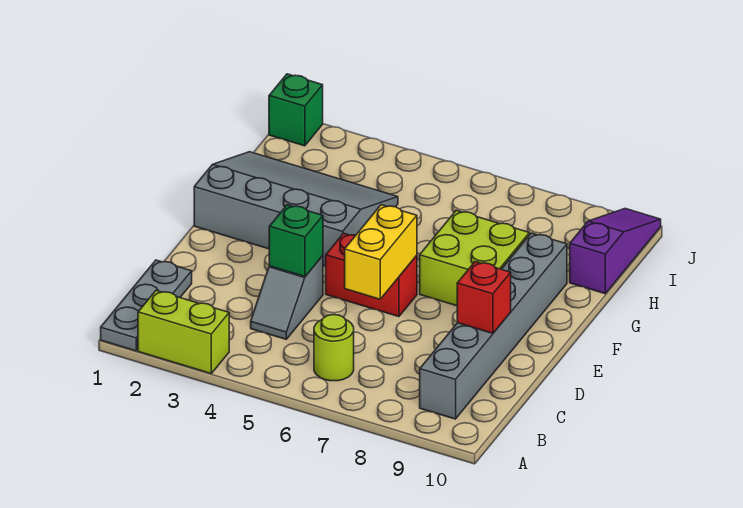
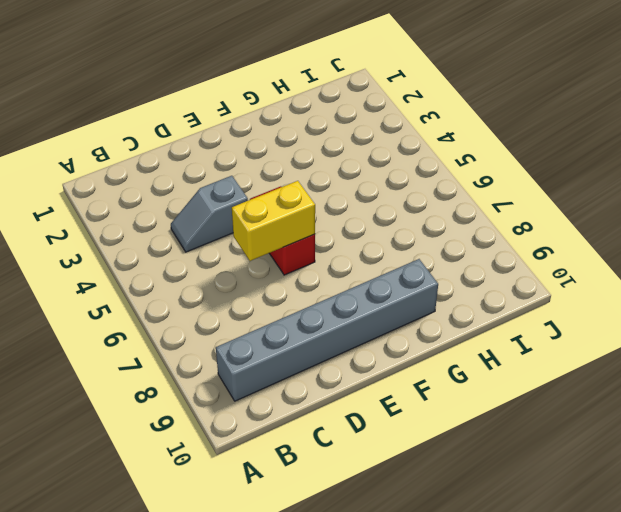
none -> grey 1x3 plate [101,260,192,351]
none -> lime 1x2 brick [138,290,229,374]
none -> lime 1x1 round brick [314,315,354,381]

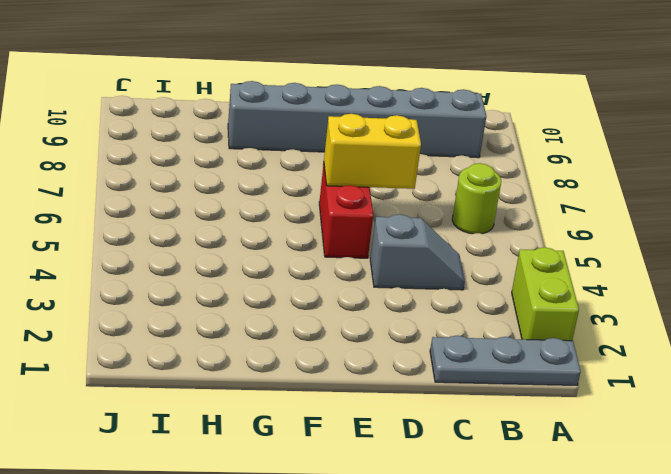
none -> grey 3x4 slope [194,152,398,266]
none -> lime 2x2 brick [420,210,529,306]
none -> purple 1x3 slope [570,209,661,294]

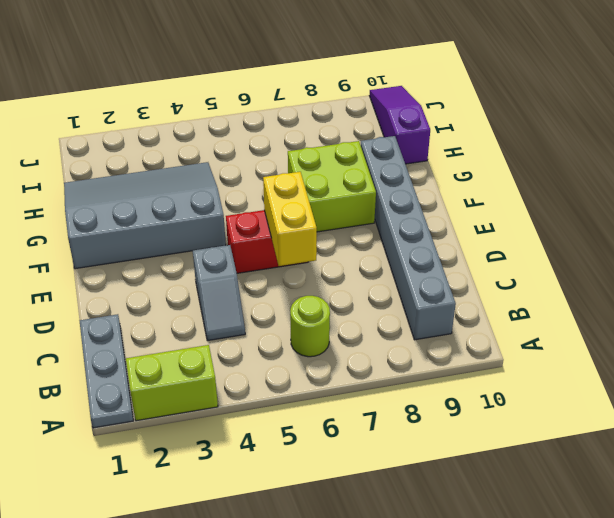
none -> green 1x1 brick [269,74,323,146]
none -> green 1x1 brick [269,205,323,277]
none -> red 1x1 brick [457,262,511,333]

